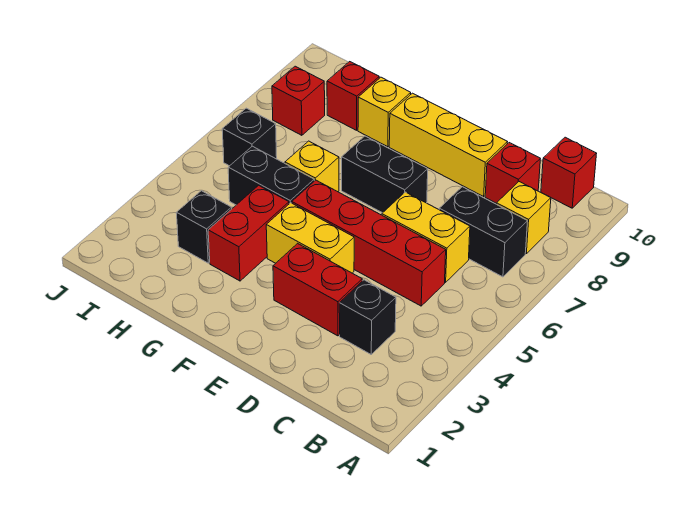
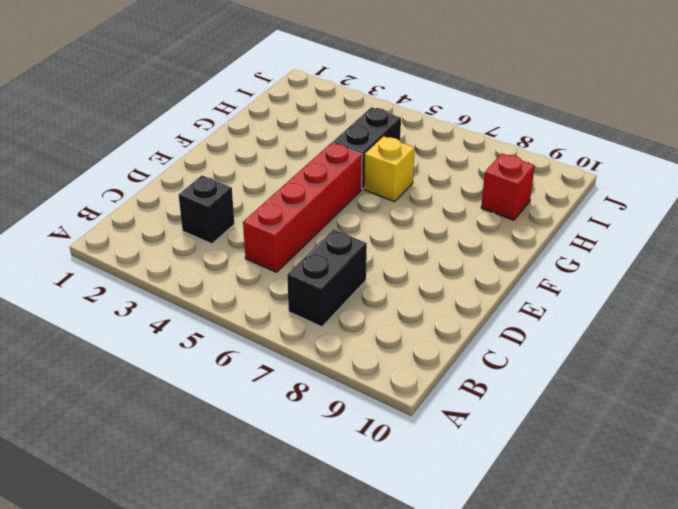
none -> yellow 1x1 brick [497,182,551,254]
none -> red 1x1 brick [541,137,597,208]
none -> yellow 1x2 brick [382,192,470,282]

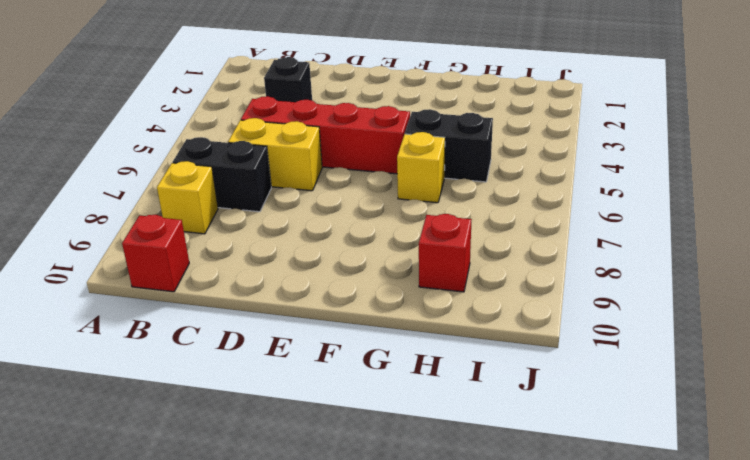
none -> red 1x1 brick [485,143,540,203]
none -> red 1x2 brick [273,243,362,336]
none -> yellow 1x3 brick [389,93,507,196]

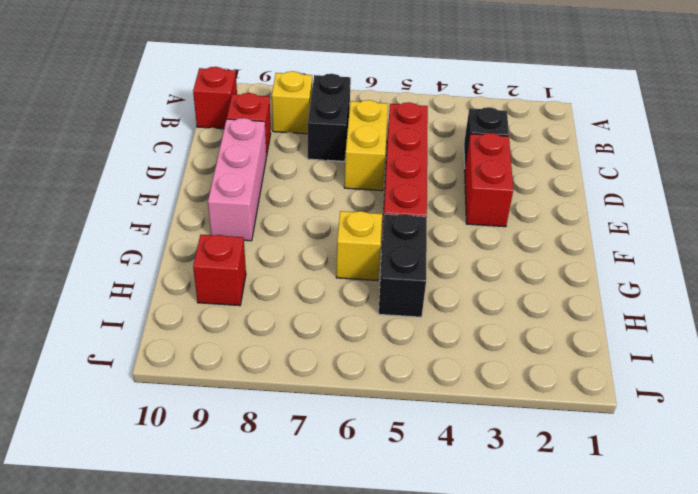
pink 1x3 brick [208,118,266,241] -> yellow 1x3 brick [389,93,507,196]
none -> yellow 1x2 brick [266,203,354,273]
none -> black 1x2 brick [342,136,428,213]
none -> red 1x2 brick [208,185,289,281]

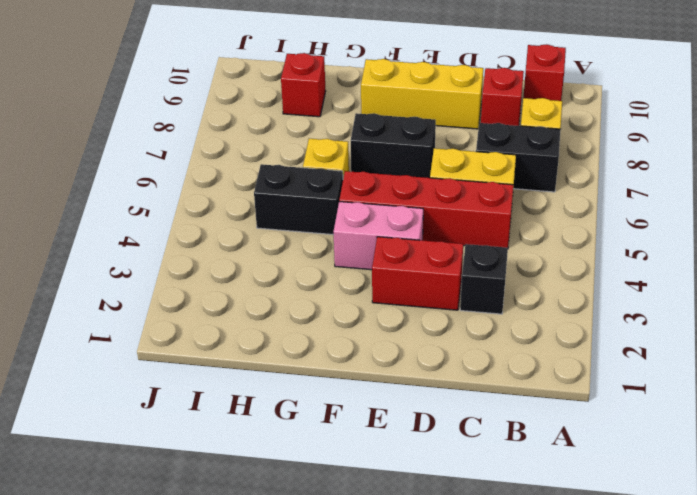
pink 1x2 brick [333,202,423,270] -> yellow 1x2 brick [266,203,354,273]
none -> red 1x2 brick [208,185,289,281]
none -> yellow 1x1 brick [358,77,411,147]
none -> black 1x1 brick [176,191,232,263]

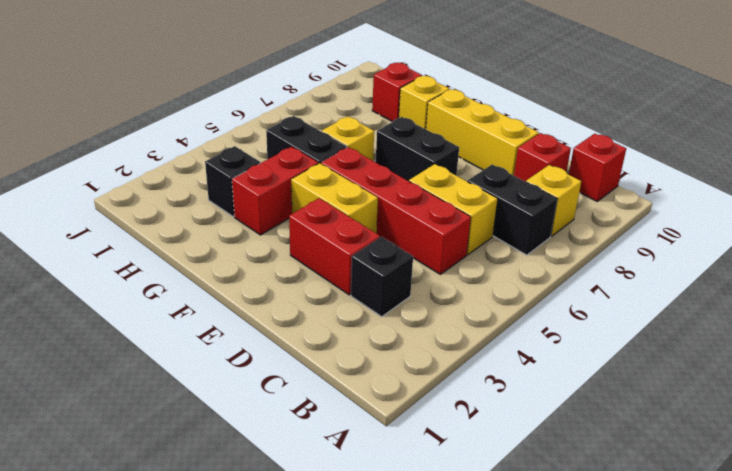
none -> black 1x1 brick [222,108,277,166]
none -> red 1x1 brick [272,66,325,135]

